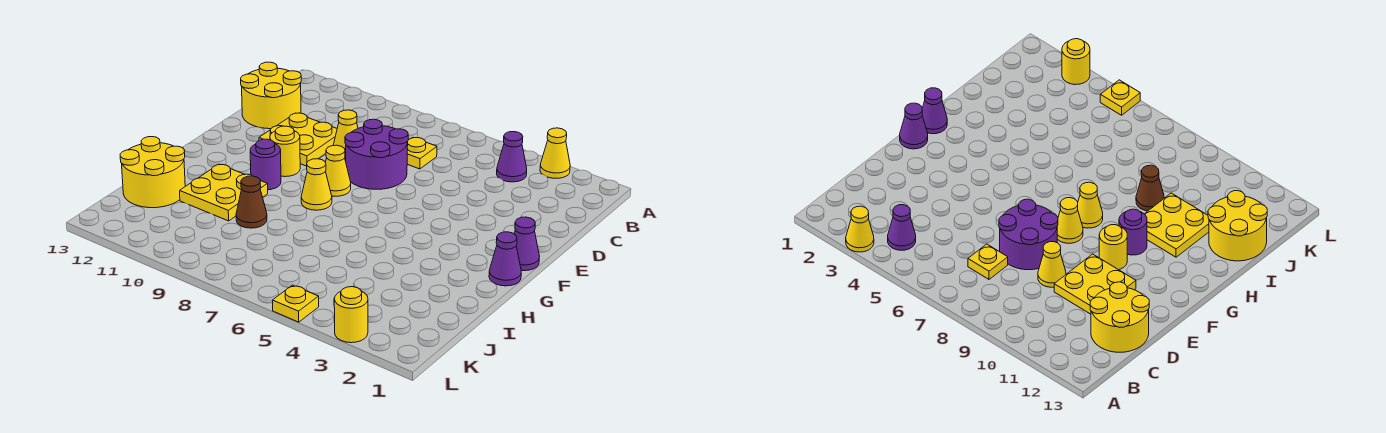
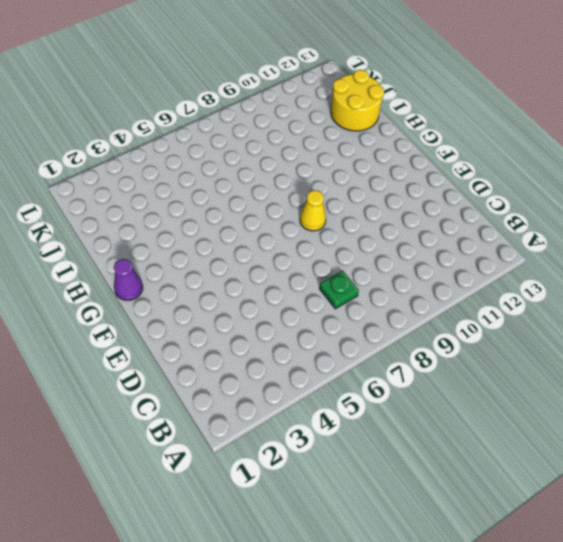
green 1x1 plate [319,271,359,309] -> yellow 1x1 plate [407,138,437,169]
none -> yellow 1x1 cone [540,128,570,178]
none -> purple 1x1 cone [497,132,527,182]
none -> yellow 2x2 round brick [241,62,301,129]

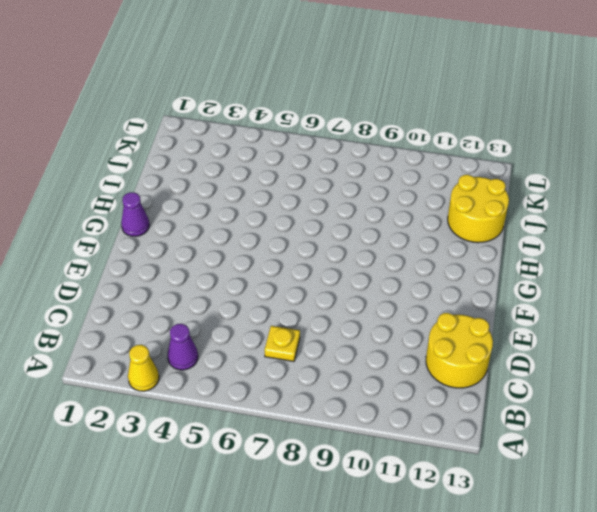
none -> purple 2x2 round brick [345,119,408,189]
none -> yellow 1x1 cone [333,110,358,160]
none -> yellow 2x2 plate [259,113,337,166]

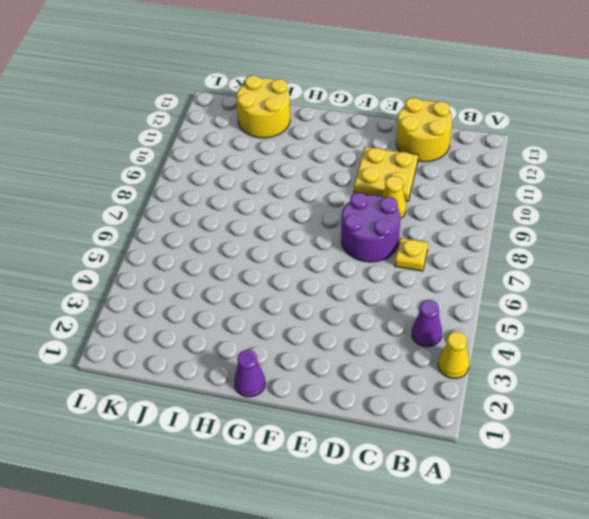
none -> purple 1x1 cone [514,217,539,271]
none -> yellow 1x1 cone [325,145,351,196]
none -> yellow 1x1 round brick [270,126,300,177]

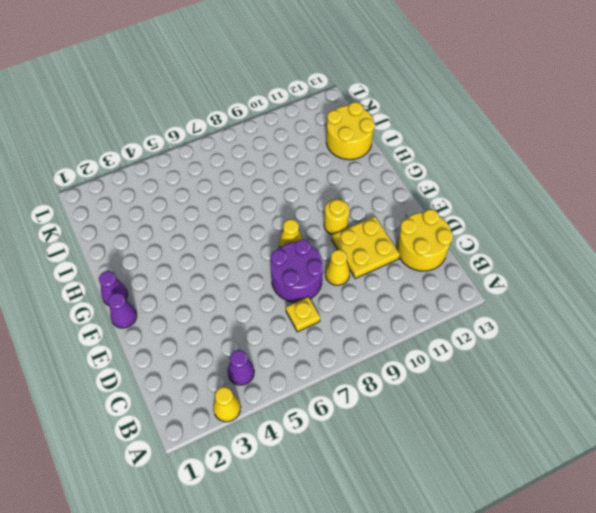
none -> yellow 1x1 cone [301,159,332,210]
none -> purple 1x1 round brick [250,139,281,190]
none -> yellow 2x2 plate [180,164,268,221]

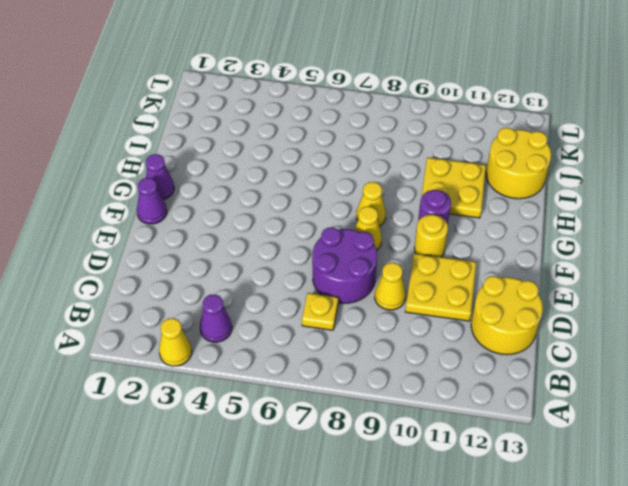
none -> brown 1x1 cone [236,176,267,228]
none -> yellow 1x1 round brick [334,287,368,343]
none -> yellow 1x1 plate [272,285,319,322]

